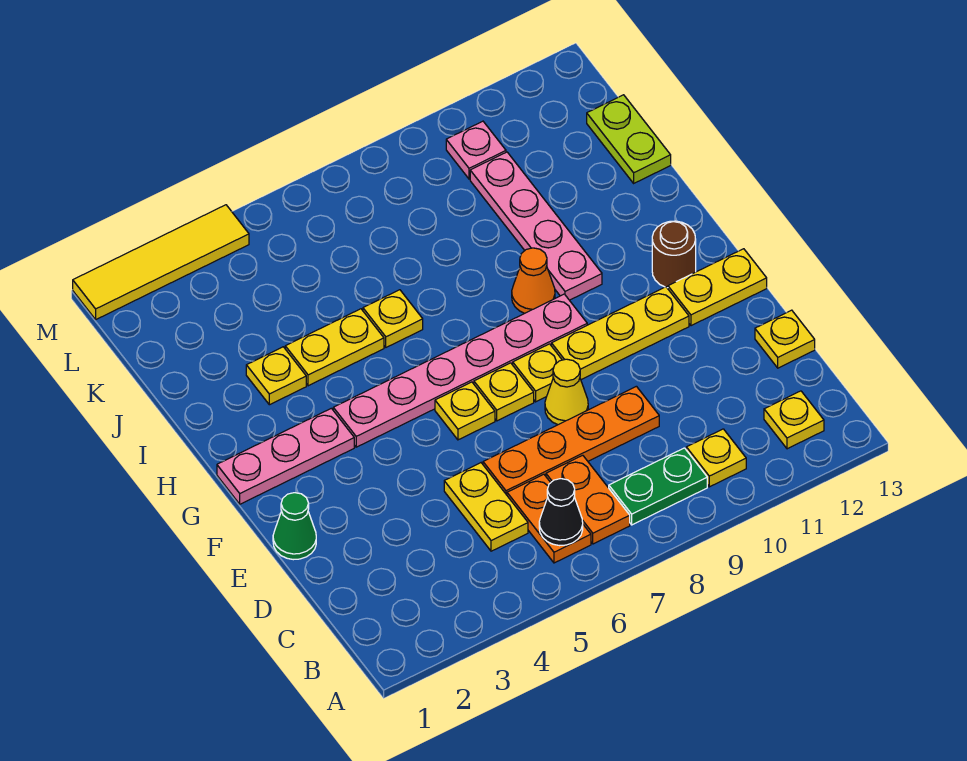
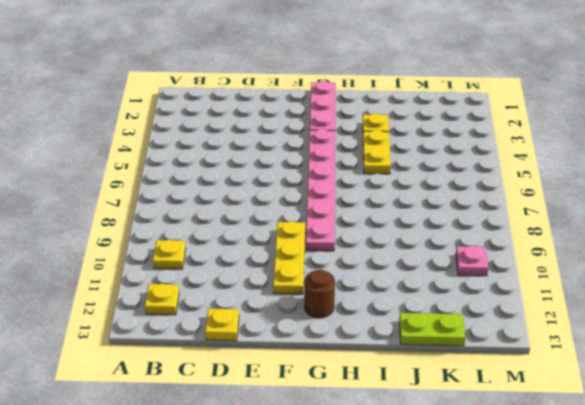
none -> orange 1x2 plate [507,474,591,563]
none -> orange 1x2 plate [546,455,630,544]
none -> green 1x2 plate [609,448,707,525]

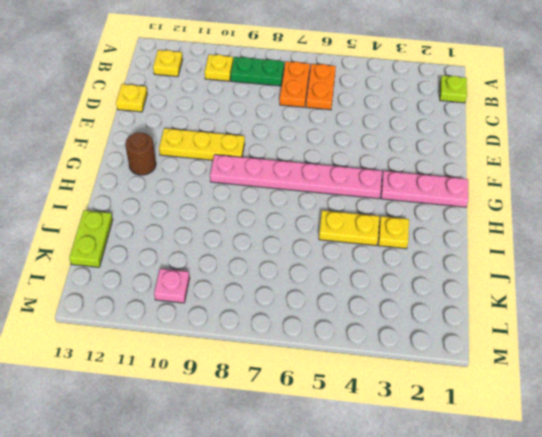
lime 1x1 plate [440,76,467,103] -> none
none -> yellow 1x2 plate [444,463,528,551]
none -> orange 1x4 plate [483,386,659,495]
none -> green 1x1 cone [273,493,316,560]

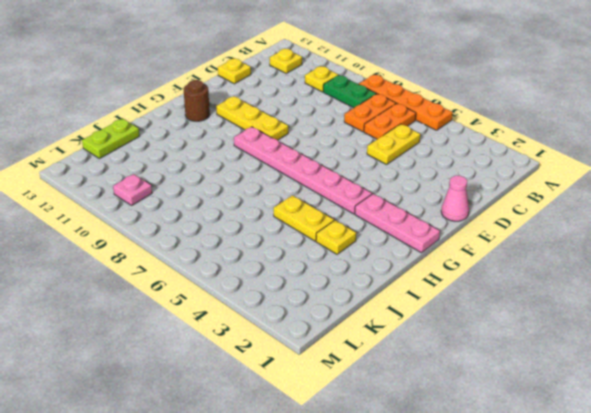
orange 1x4 plate [359,74,453,130] -> orange 1x4 plate moved to [483,386,659,495]
pink 1x1 cone [441,176,469,221] -> green 1x1 cone [273,493,316,560]
none -> yellow 1x1 cone [545,359,588,425]
none -> yellow 1x1 plate [435,382,495,440]
none -> yellow 1x1 plate [474,363,534,421]

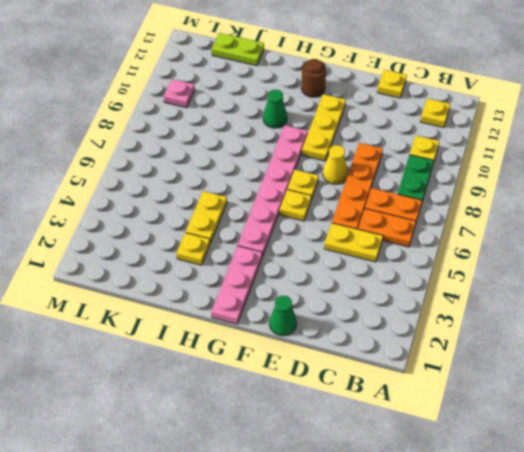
green 1x1 cone [263,90,287,128] -> pink 1x4 plate [470,152,602,300]
none -> yellow 1x1 plate [513,344,562,402]
none -> yellow 1x2 plate [668,249,767,326]
none -> orange 1x1 cone [512,248,555,313]

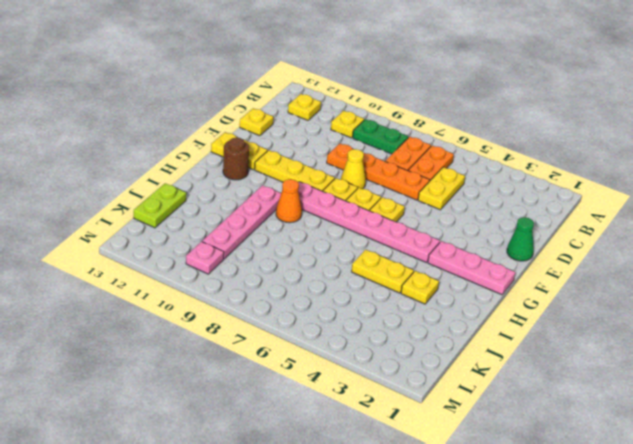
none -> yellow 1x1 plate [363,290,423,347]
none -> yellow 1x4 tile [73,205,249,319]
none -> black 1x1 cone [539,479,583,546]

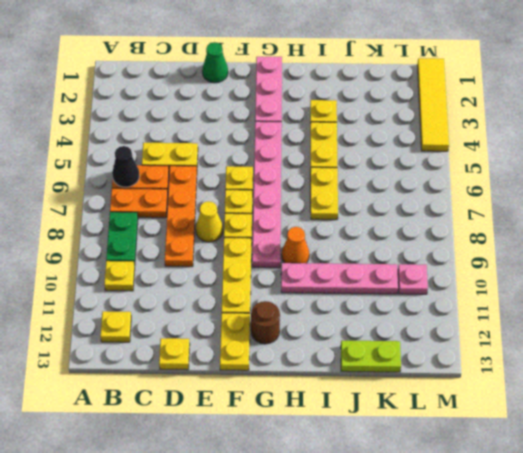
yellow 1x2 plate [310,167,338,220] -> yellow 1x1 plate [363,290,423,347]

